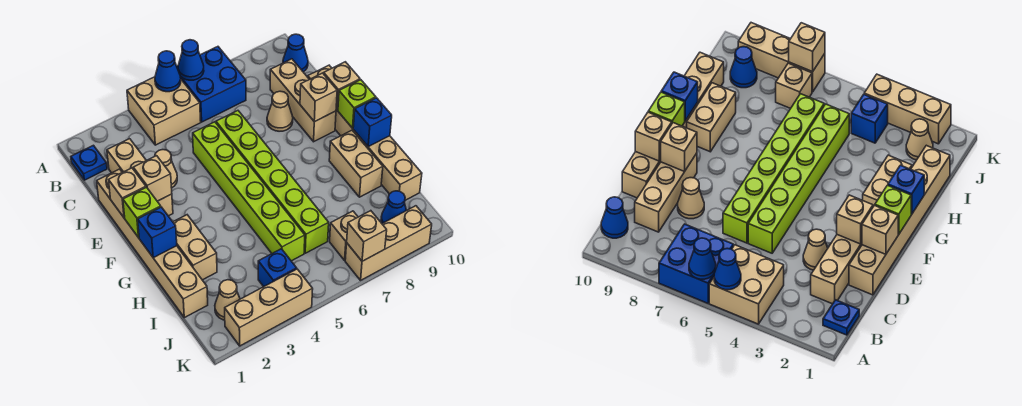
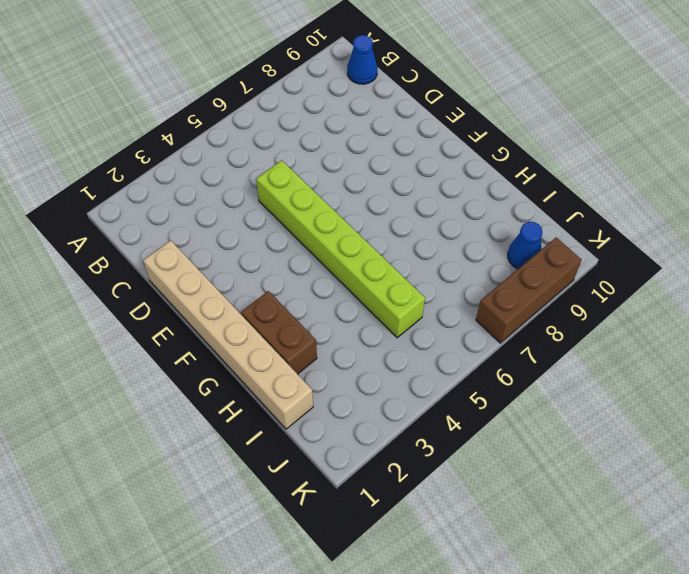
brown 1x2 brick [241,291,317,374] -> tan 1x2 brick [173,215,217,280]
brown 1x3 brick [476,237,582,343] -> tan 1x3 brick [345,206,432,280]
none -> tan 2x2 brick [127,77,201,145]
none -> blue 2x2 brick [177,47,246,122]
none -> blue 1x1 plate [71,145,107,180]
none -> tan 1x3 brick [107,139,173,216]

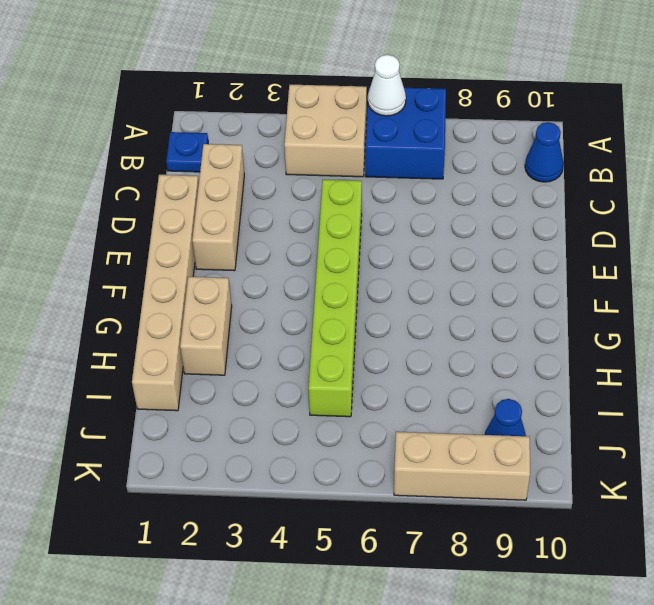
white 1x1 cone [368,55,406,116] -> blue 1x1 cone [178,40,204,80]
none -> tan 1x3 brick [270,59,336,142]
none -> tan 1x1 cone [155,150,177,188]
none -> lime 1x6 brick [216,111,329,253]
none -> tan 1x1 cone [267,91,293,131]

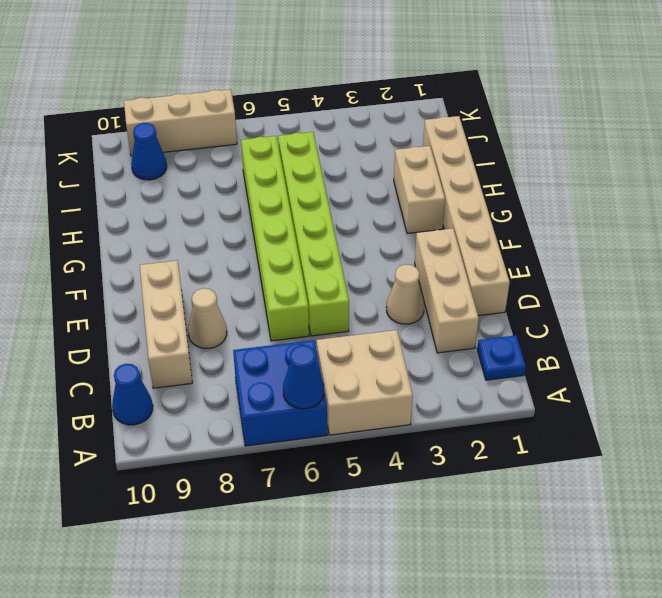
none -> tan 1x6 brick [308,65,422,200]
none -> tan 1x2 brick [329,130,383,197]
none -> tan 1x1 cone [215,280,240,320]
none -> blue 1x1 brick [258,249,297,287]

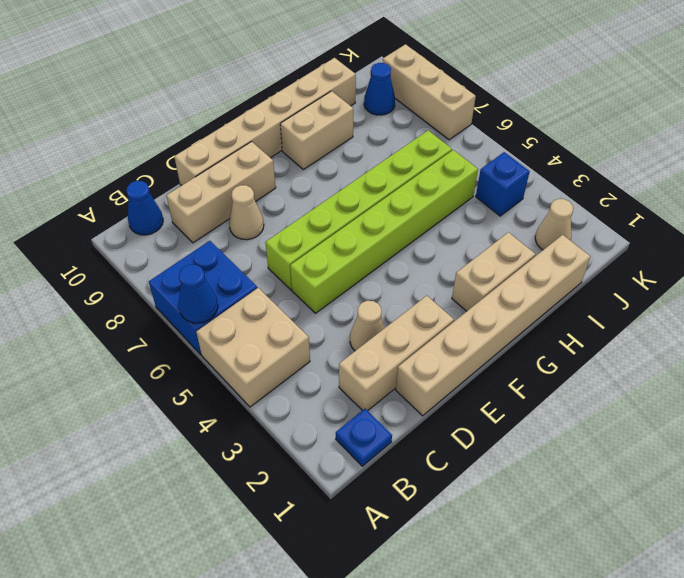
none -> tan 1x1 brick [330,211,358,260]
none -> tan 1x3 brick [225,269,313,346]
none -> blue 1x1 cone [155,51,181,92]
none -> tan 1x1 brick [109,168,146,218]

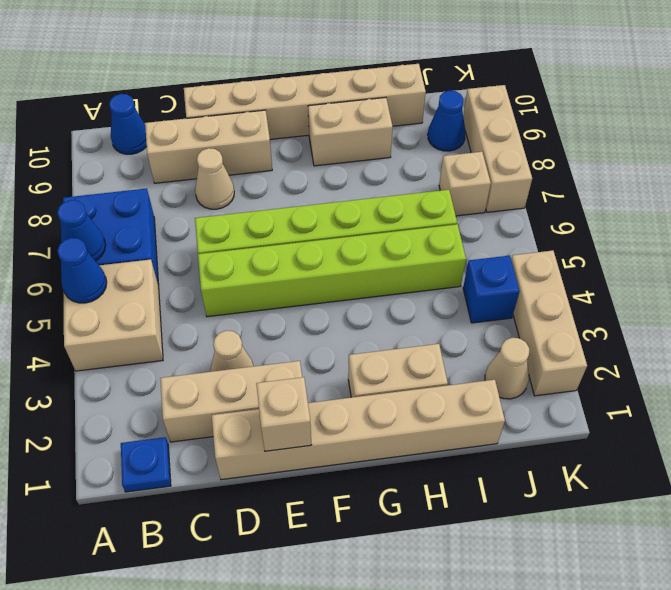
none -> tan 1x1 brick [133,156,172,201]
none -> tan 1x1 brick [300,73,337,122]
none -> tan 1x1 brick [324,62,360,110]
none -> lime 1x1 brick [123,187,161,238]

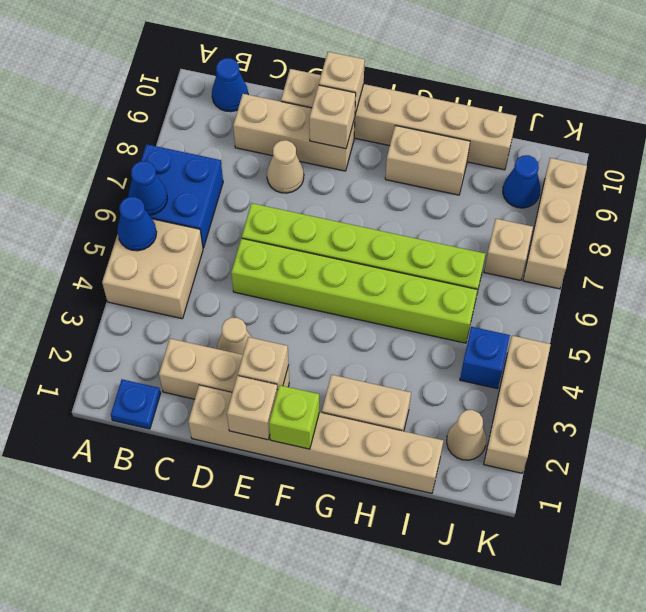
none -> lime 1x1 brick [338,80,376,128]
none -> blue 1x1 brick [138,207,177,258]
none -> blue 1x1 brick [353,98,392,147]
none -> tan 1x1 brick [347,211,387,261]

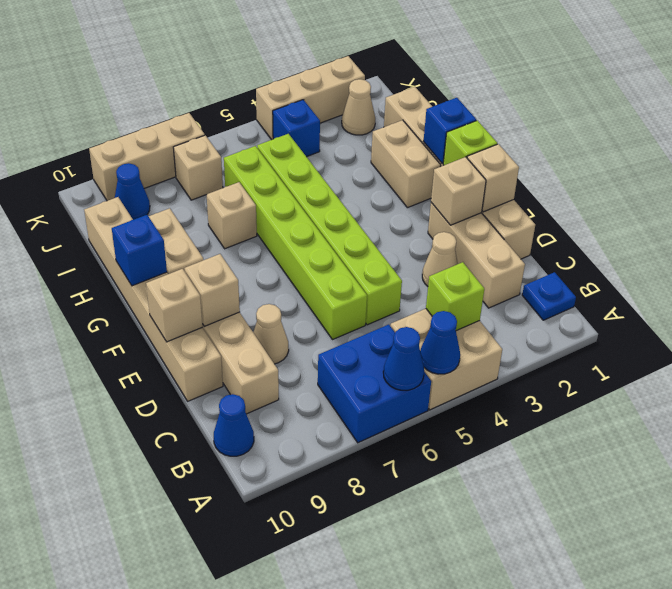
lime 1x1 brick [426,262,484,331] -> lime 1x1 brick moved to [338,80,376,128]
tan 1x1 brick [207,182,257,249] -> tan 1x1 brick moved to [347,211,387,261]

